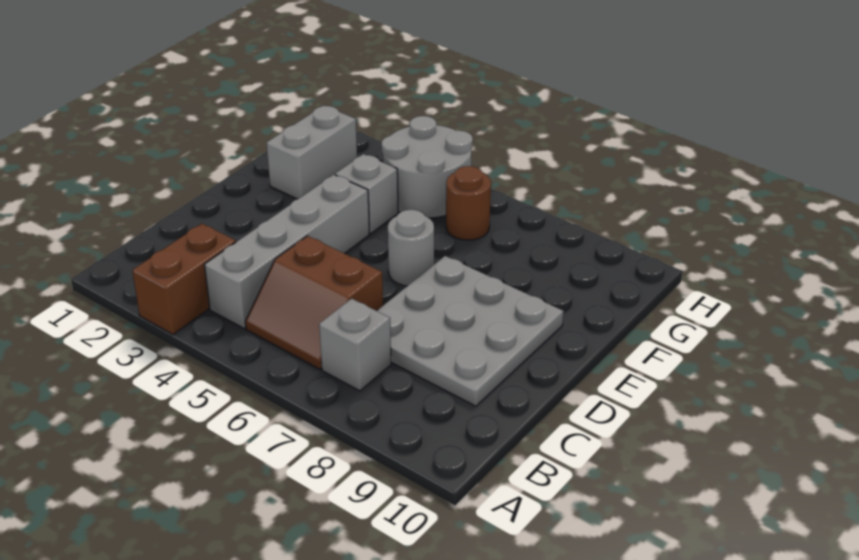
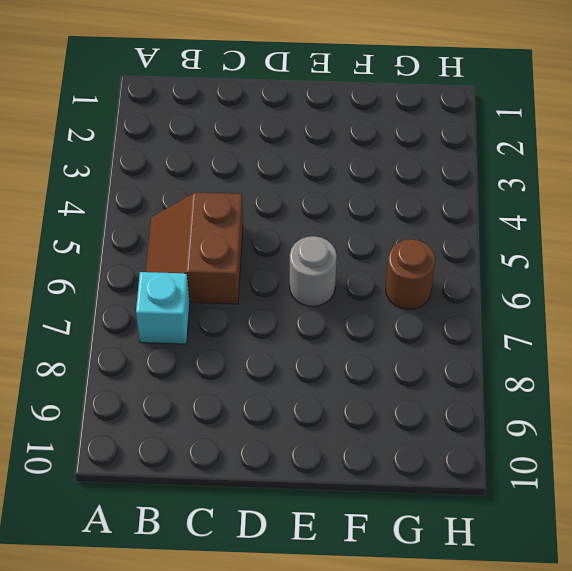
cyan 1x1 brick [136,272,190,344] -> grey 1x1 brick [319,299,391,391]
none -> brown 1x2 brick [132,224,236,335]
none -> grey 1x4 brick [204,175,369,328]

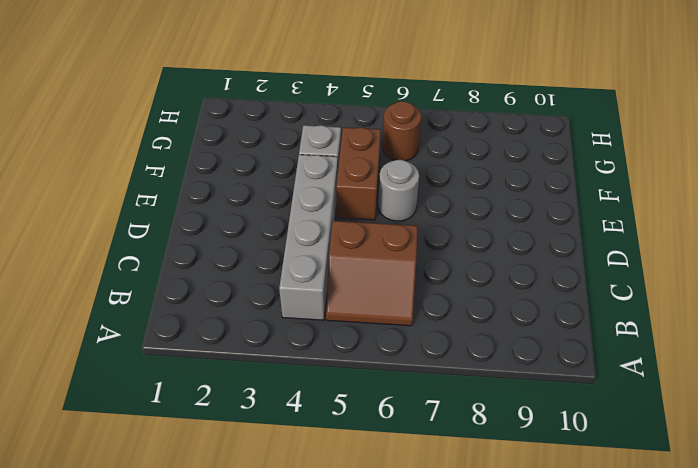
brown 1x2 brick [336,127,381,220] -> brown 1x2 brick moved to [132,224,236,335]
none -> grey 1x1 brick [319,299,391,391]
none -> grey 3x3 plate [377,256,564,406]

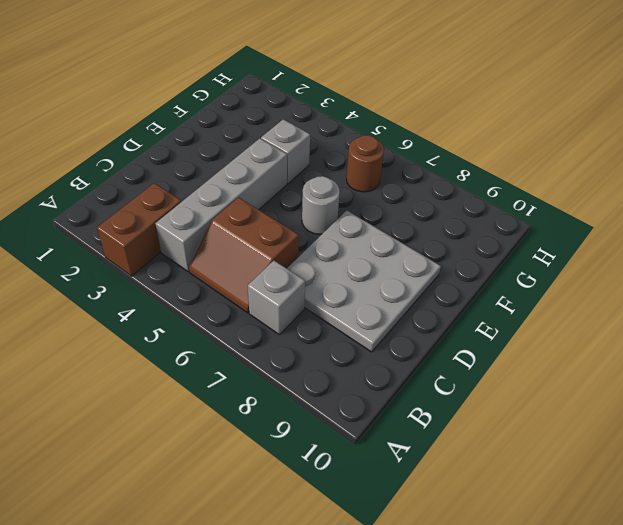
none -> grey 1x2 brick [267,106,357,199]
none -> grey 2x2 round brick [382,116,473,218]

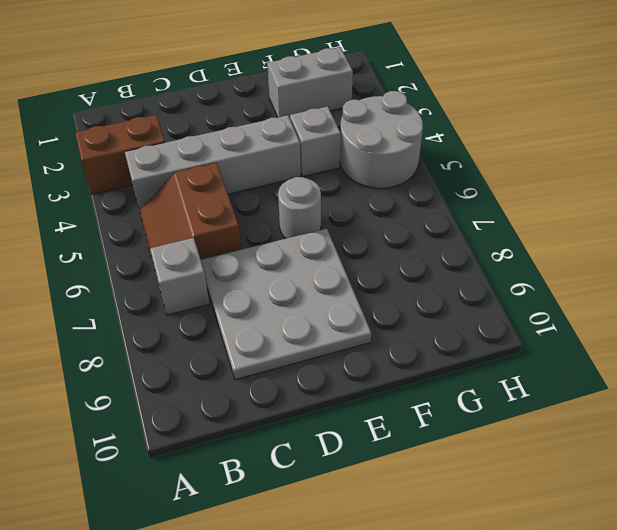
none -> brown 1x1 round brick [446,166,491,240]

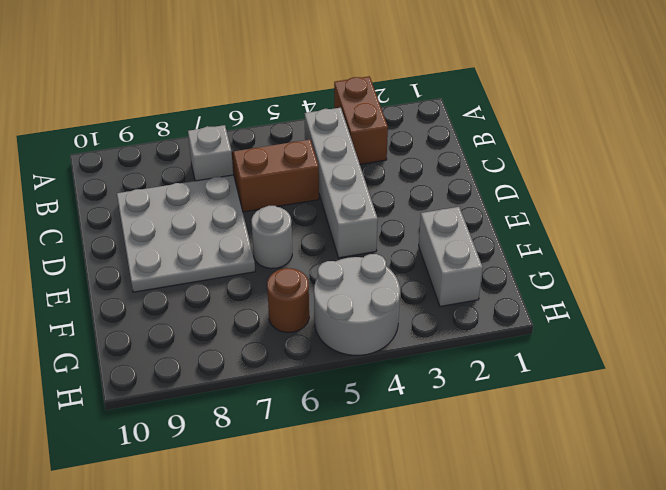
none -> grey 1x1 brick [335,154,398,234]

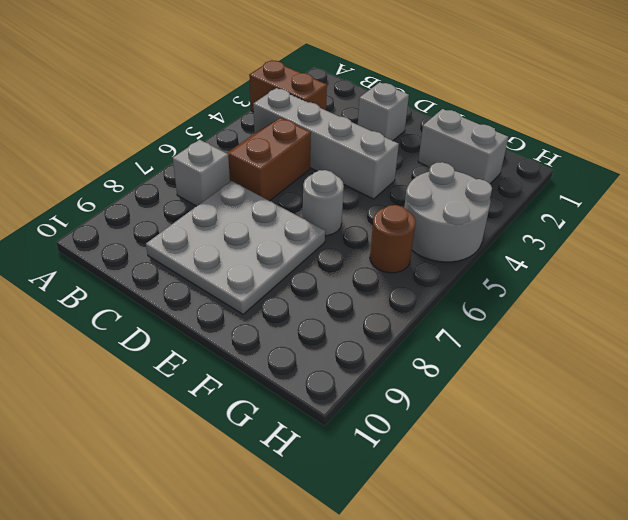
grey 1x1 brick [357,82,409,141] -> grey 1x1 brick moved to [335,154,398,234]

